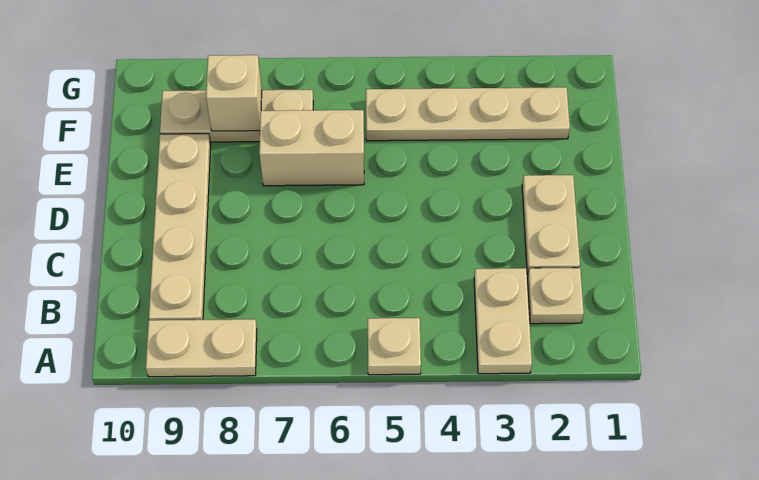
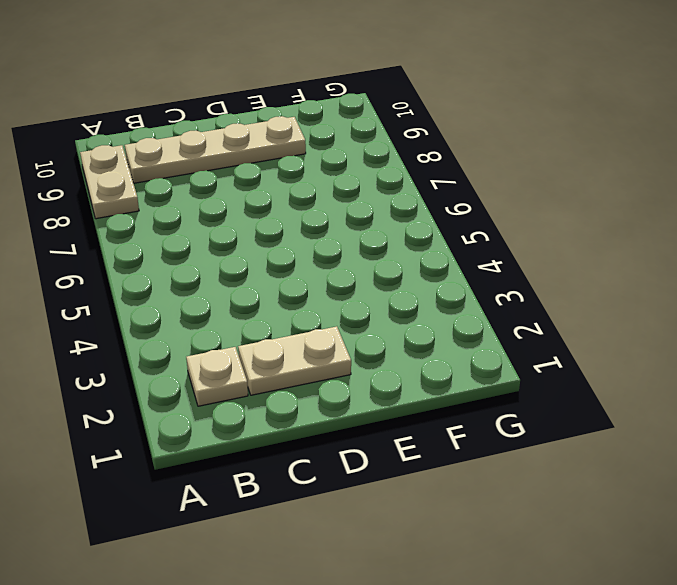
none -> tan 1x2 plate [474,268,532,374]
none -> tan 1x1 plate [368,318,421,375]

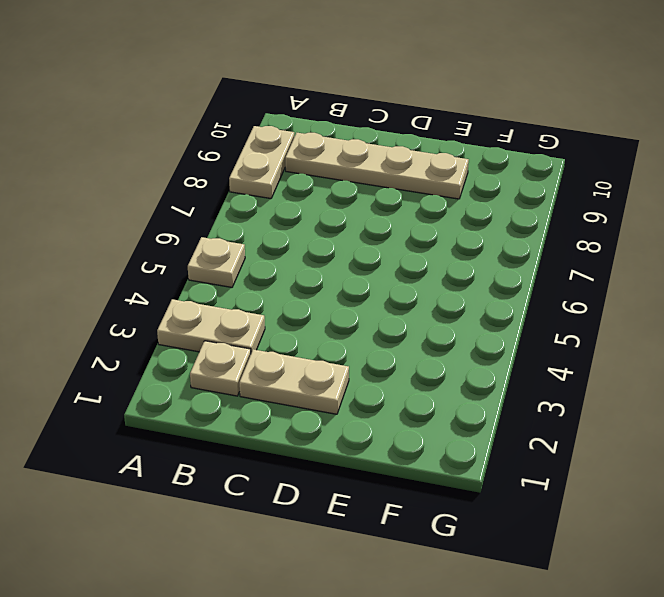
none -> tan 1x2 brick [259,110,364,186]
none -> tan 1x4 plate [366,87,570,141]

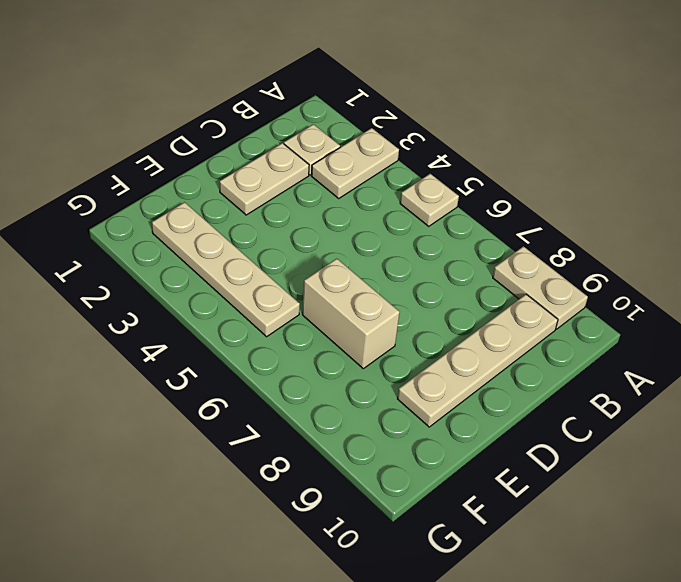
none -> tan 1x3 plate [160,90,313,142]
none -> tan 1x1 brick [206,55,262,131]

